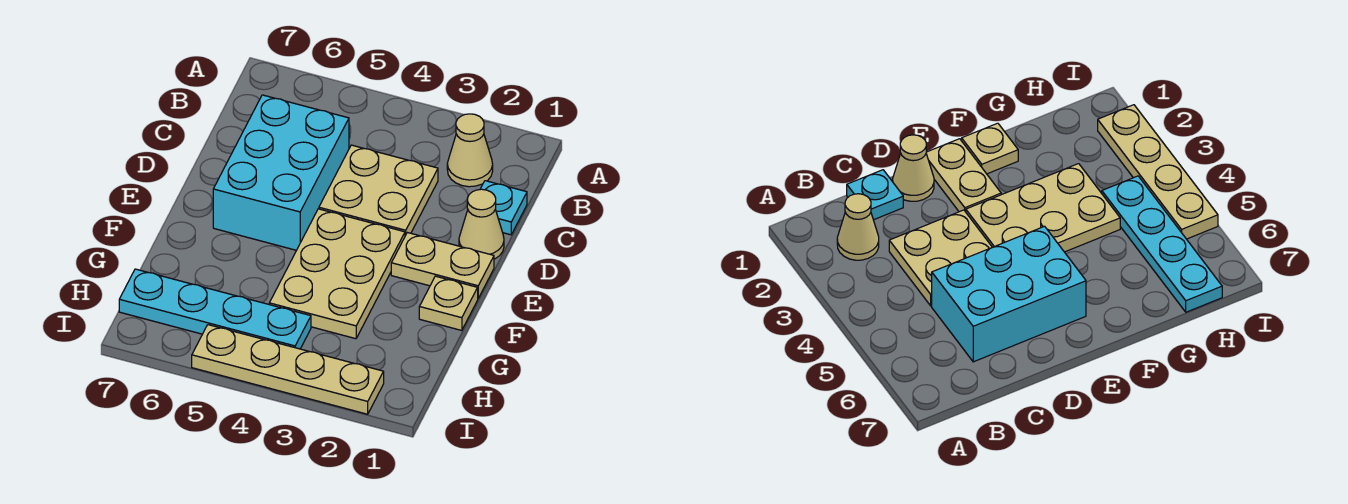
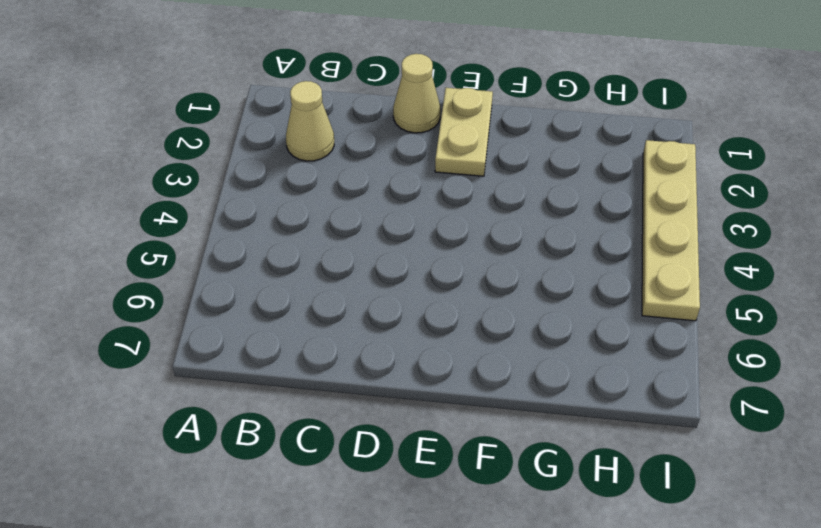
none -> cyan 1x1 plate [480,181,527,235]
none -> tan 2x2 plate [319,145,438,236]

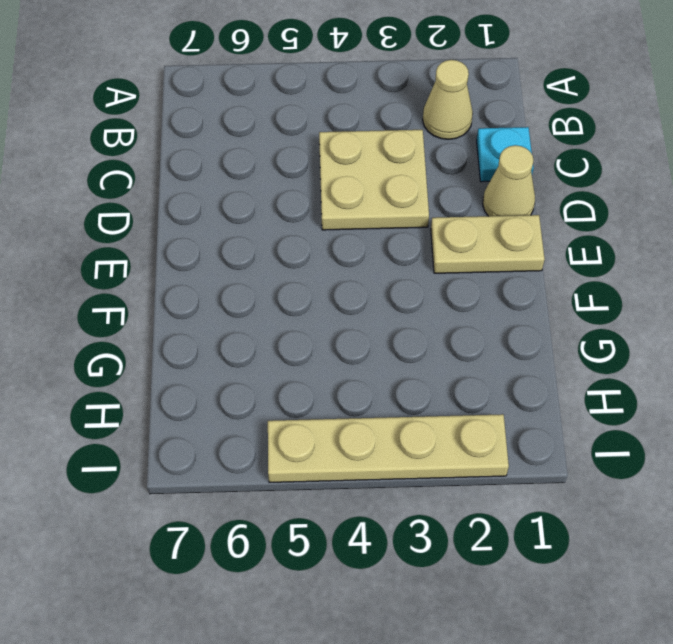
none -> cyan 2x3 brick [213,95,349,250]
none -> tan 2x3 plate [269,209,405,339]

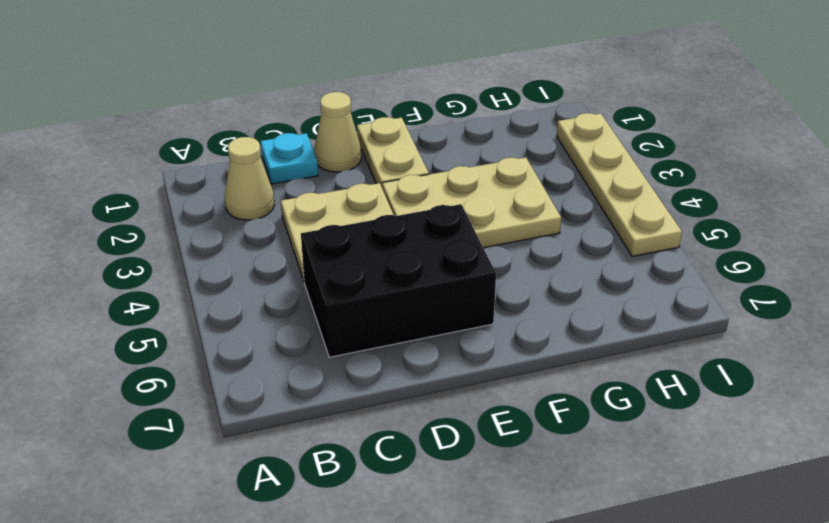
black 2x3 brick [301,204,496,357] -> cyan 2x3 brick [213,95,349,250]
none -> tan 1x1 plate [419,276,478,330]
none -> cyan 1x4 plate [119,269,311,349]

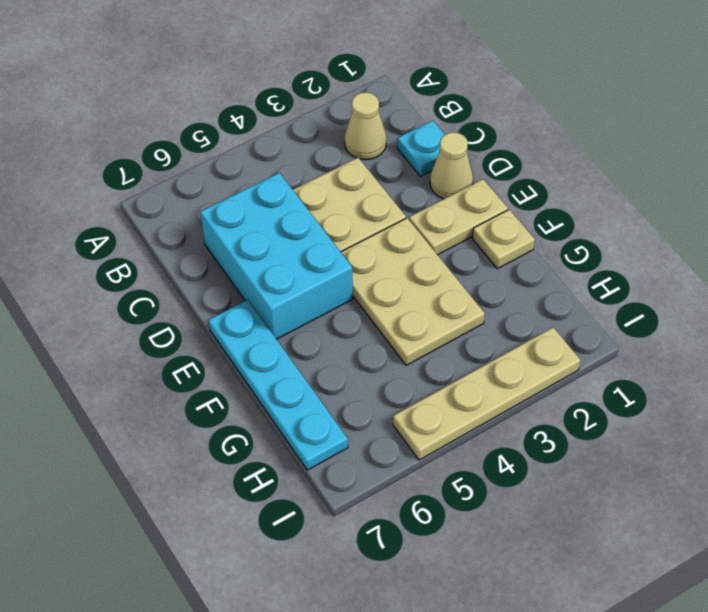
cyan 1x4 plate [208,300,348,470] -> cyan 1x4 plate turned to [119,269,311,349]

